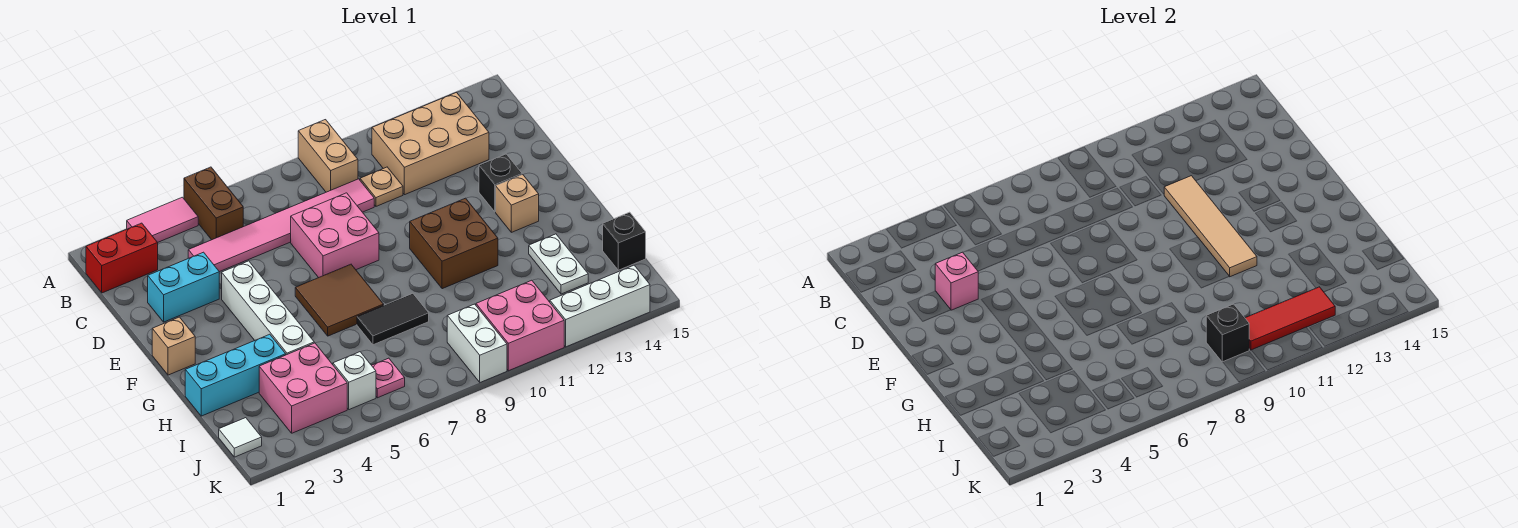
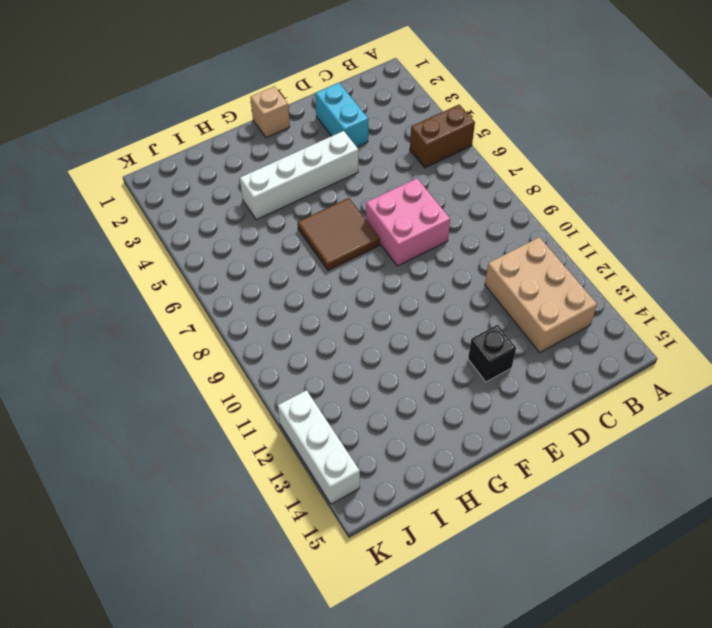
none -> pink 1x2 tile [127,197,198,242]
none -> tan 1x2 brick [298,120,358,192]
none -> red 1x2 brick [86,223,158,293]
none -> pink 1x6 tile [188,179,374,272]

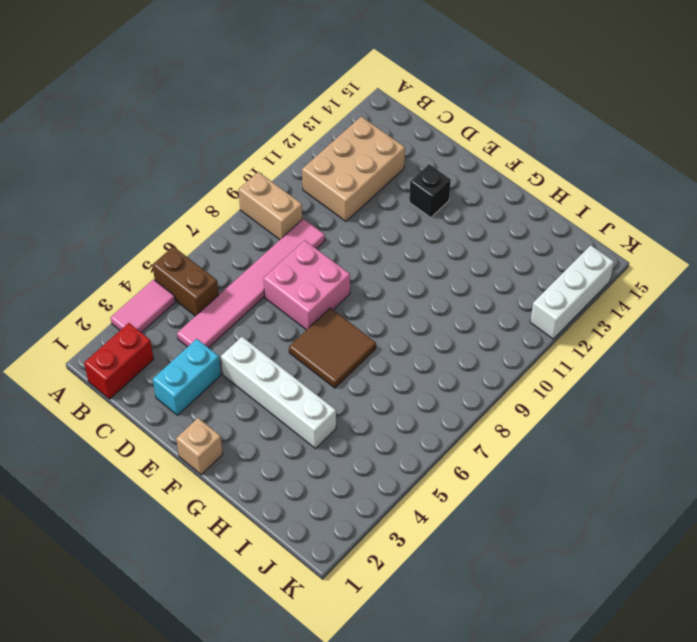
none -> tan 1x1 plate [360,167,403,206]
none -> brown 2x2 brick [410,198,498,289]
none -> tan 1x1 brick [496,175,539,232]
none -> cyan 1x3 brick [185,334,286,416]

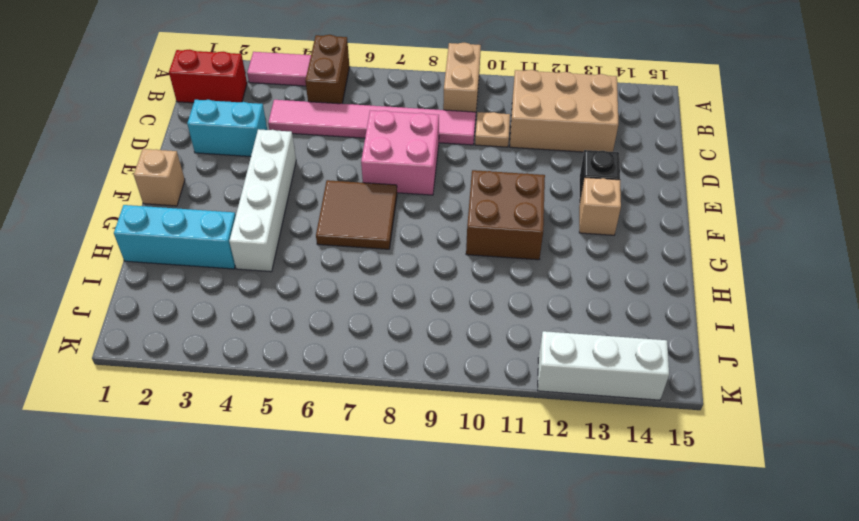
none -> black 1x2 tile [357,293,429,345]
none -> white 1x2 plate [529,234,588,294]
none -> pink 2x2 brick [259,343,347,433]
none -> black 1x1 brick [603,212,646,270]

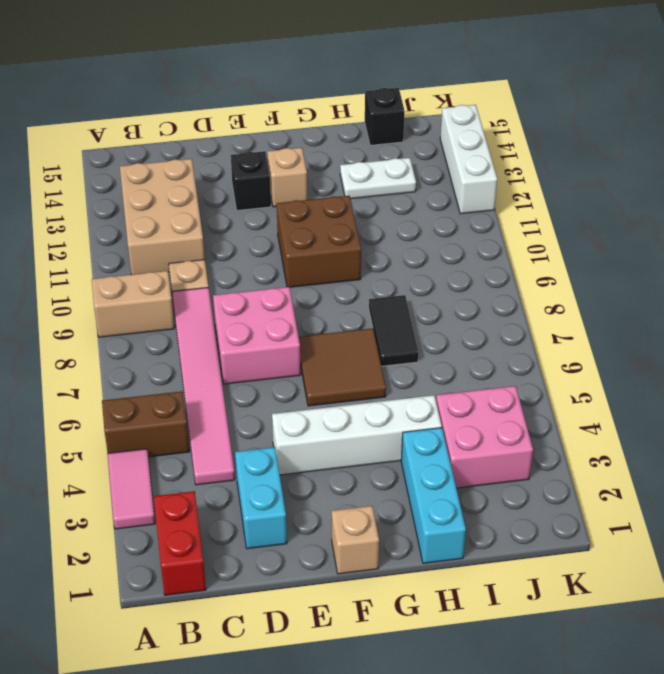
none -> white 1x1 tile [219,418,262,457]
none -> white 1x1 brick [333,352,376,410]
none -> pink 1x1 plate [372,358,405,398]
none -> white 1x2 brick [447,304,507,382]

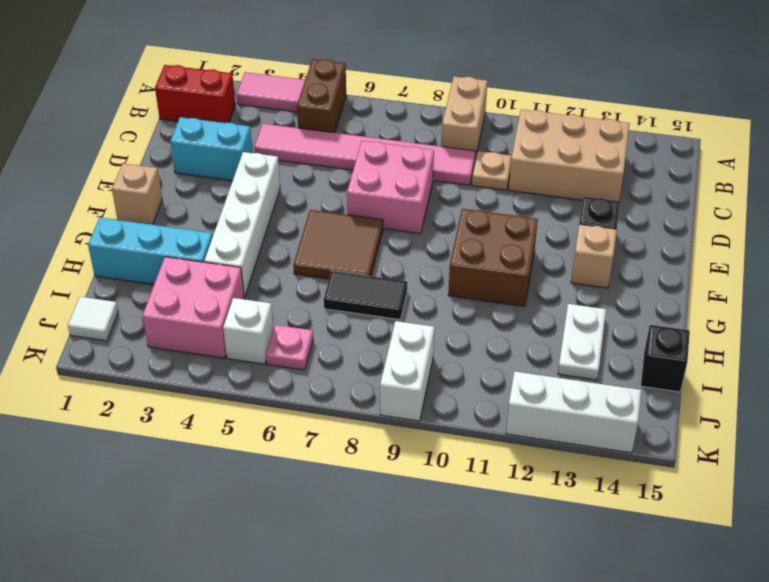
none -> pink 2x2 brick [476,280,564,371]
none -> pink 1x1 brick [935,252,978,310]
none -> tan 1x4 tile [1164,176,1257,277]
none -> black 1x1 brick [1206,304,1249,362]

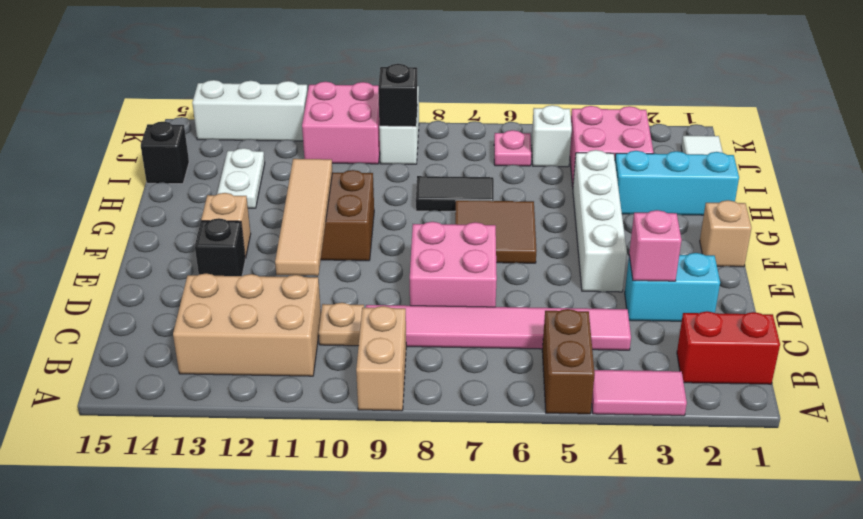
none -> red 1x3 tile [1245,287,1335,350]

